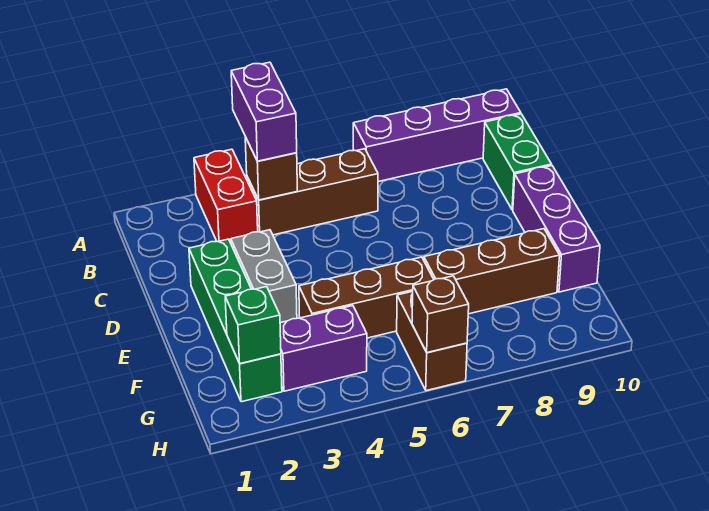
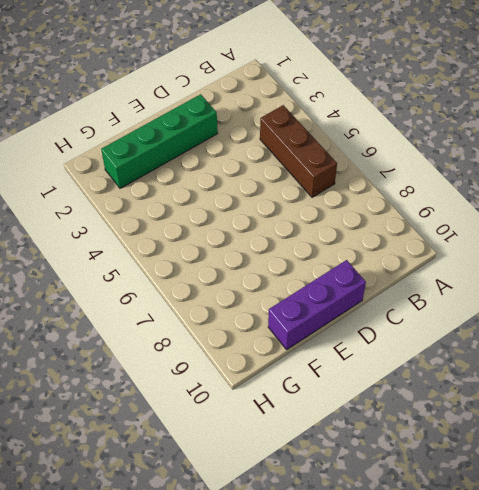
none -> red 1x2 brick [194,149,258,243]
none -> purple 1x4 brick [353,89,521,182]
none -> green 1x2 brick [483,114,552,210]

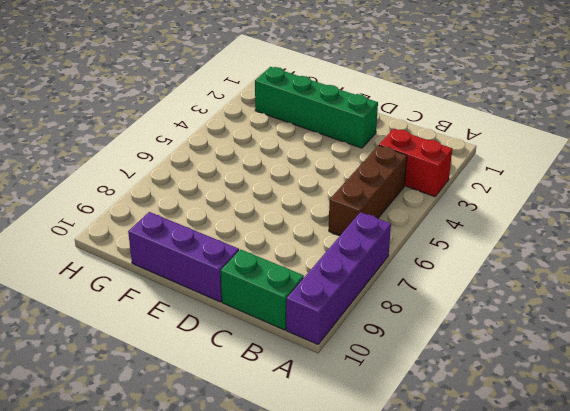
none -> grey 1x2 brick [231,230,297,323]
none -> brown 1x3 brick [299,257,434,338]
none -> brown 1x3 brick [424,229,560,314]

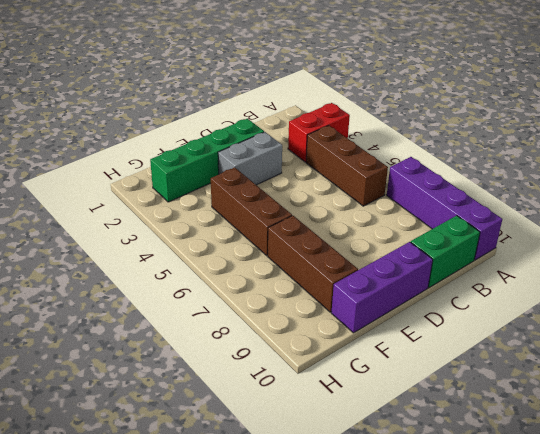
none -> purple 1x2 brick [280,306,367,391]
none -> brown 1x2 brick [397,291,467,391]
none -> brown 1x1 brick [245,137,297,200]

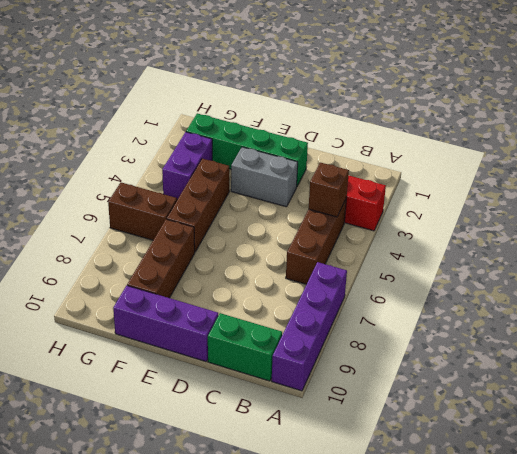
none -> green 1x1 brick [225,287,281,364]
none -> brown 1x1 brick [412,276,469,353]
none -> purple 1x2 brick [231,62,297,161]

